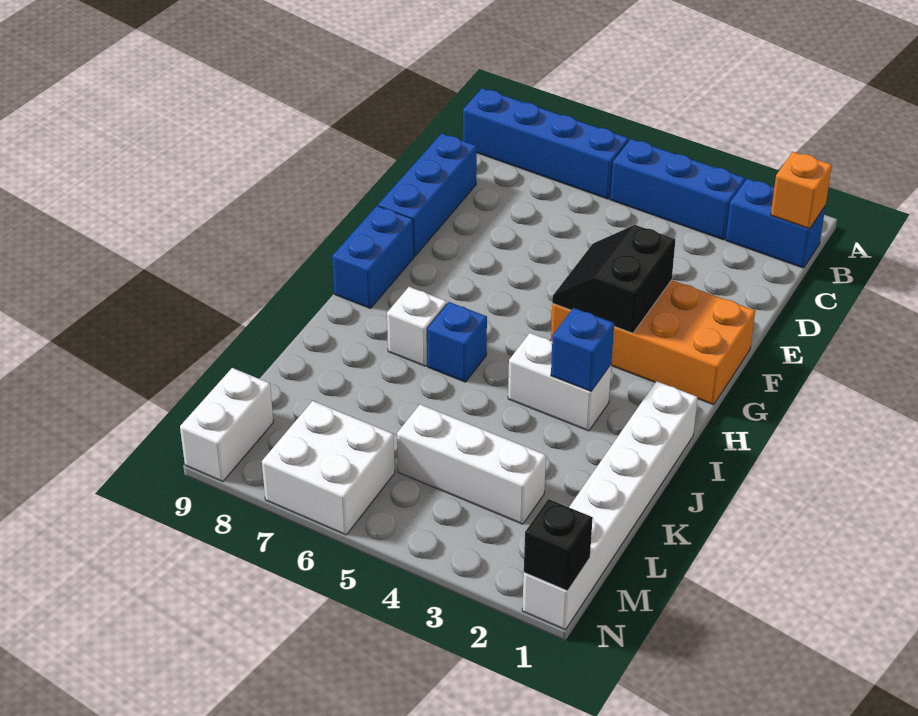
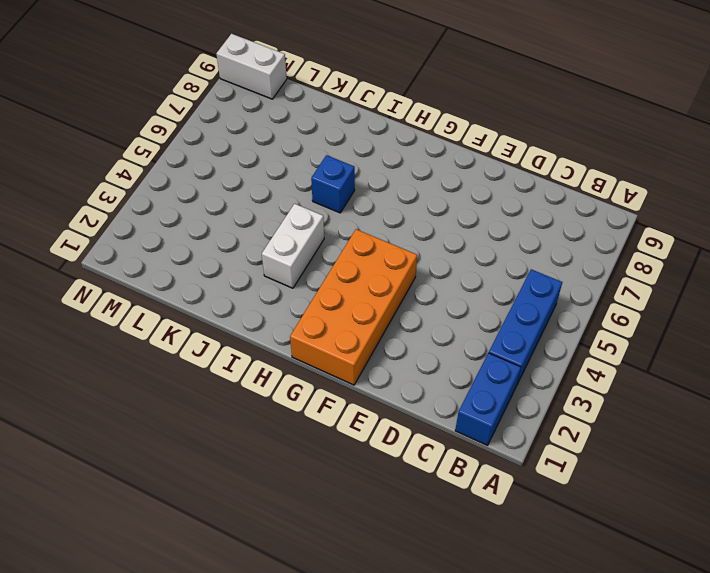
none -> blue 1x4 brick [463,88,629,199]
none -> blue 1x3 brick [378,134,477,257]
none -> blue 1x2 brick [332,206,414,309]

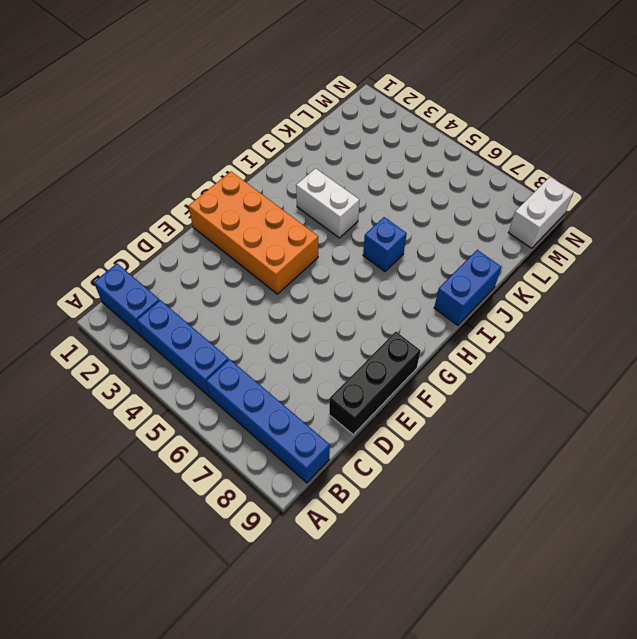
black 1x3 brick [329,332,421,435] -> blue 1x3 brick [378,134,477,257]
blue 1x2 brick [434,250,501,325] -> blue 1x2 brick moved to [332,206,414,309]
none -> white 1x6 brick [522,381,698,630]
none -> white 1x1 brick [387,287,447,366]
none -> white 1x3 brick [397,404,546,524]

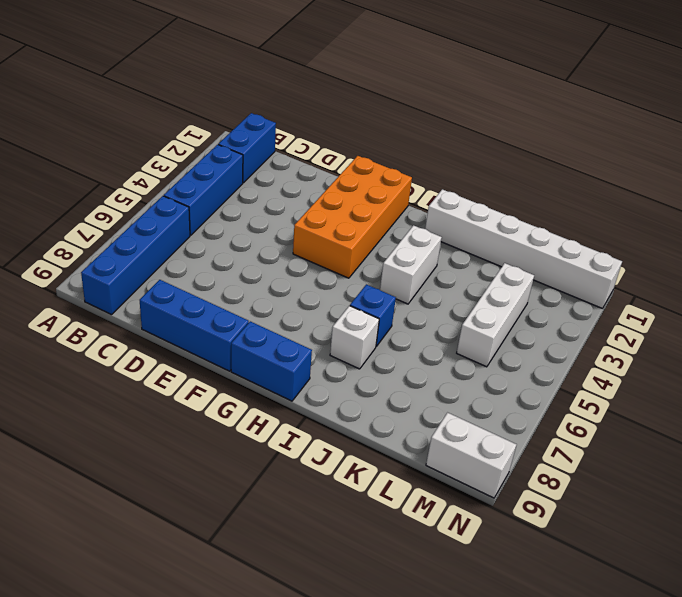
none -> white 2x2 brick [262,401,395,535]
none -> orange 1x1 brick [771,152,832,229]
none -> black 2x2 slope [552,225,676,333]

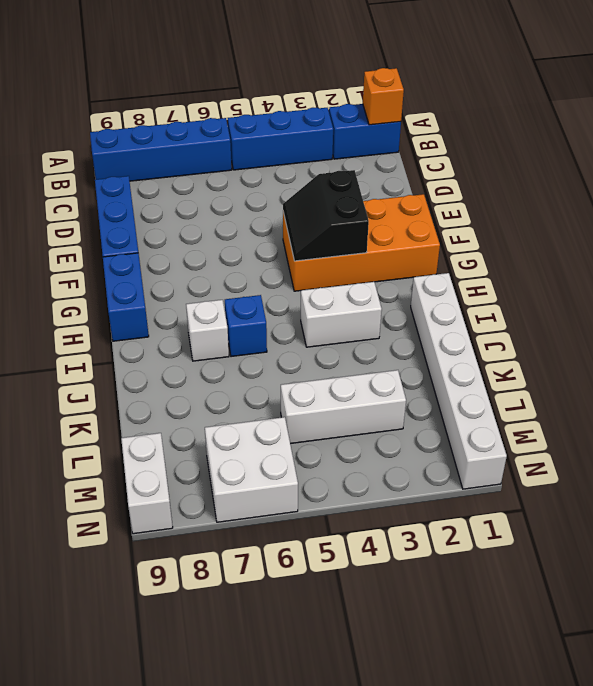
none -> blue 1x1 brick [551,308,614,391]
none -> black 1x1 brick [524,499,593,591]

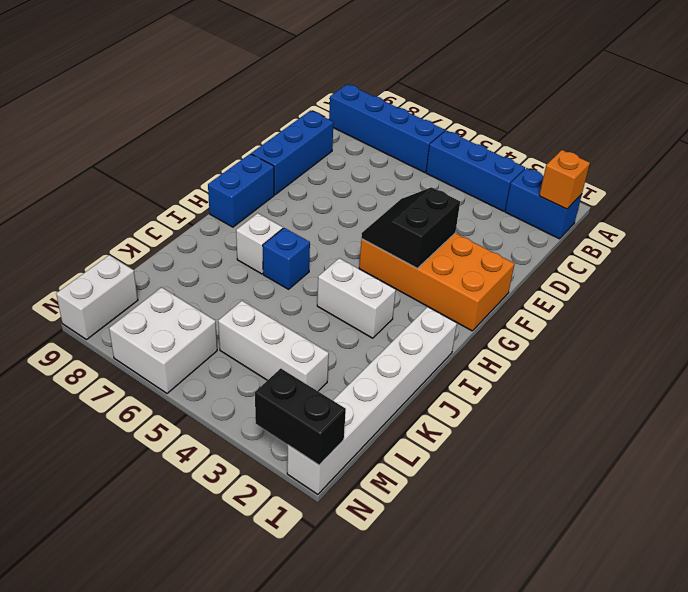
black 1x2 brick [255,368,346,465] -> black 1x1 brick [524,499,593,591]
none -> blue 1x1 brick [551,308,614,391]

